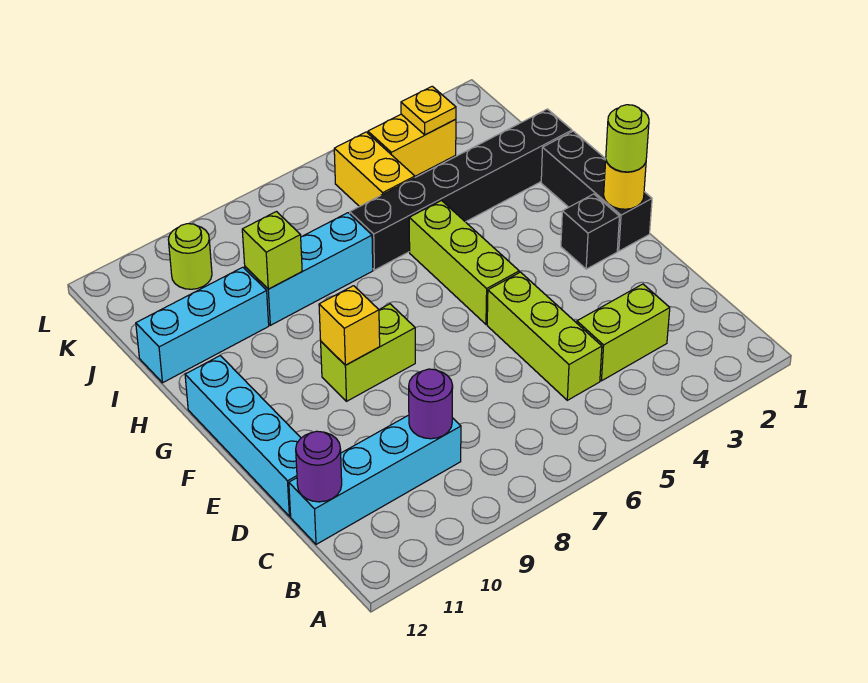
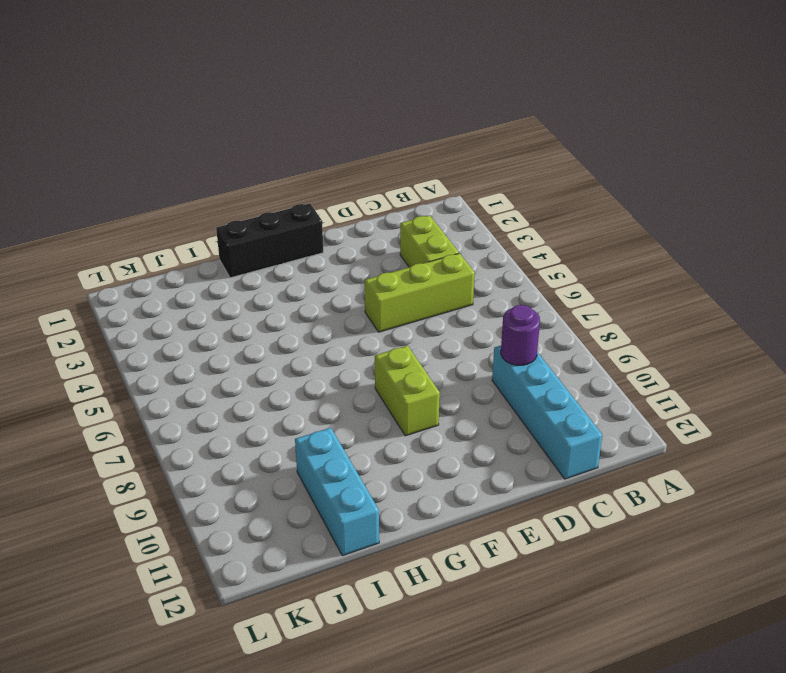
none -> cyan 1x4 brick [185,356,301,516]
none -> black 1x1 brick [561,194,619,269]
none -> lime 1x3 brick [409,201,519,324]

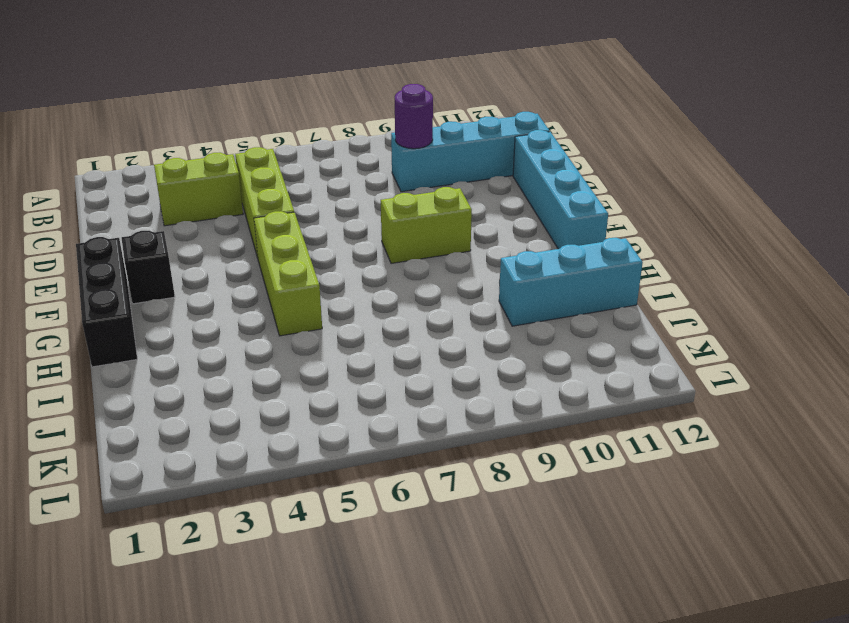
none -> black 1x6 brick [350,109,572,270]
none -> cyan 1x3 brick [245,213,373,325]
none -> yellow 1x2 brick [334,132,415,207]

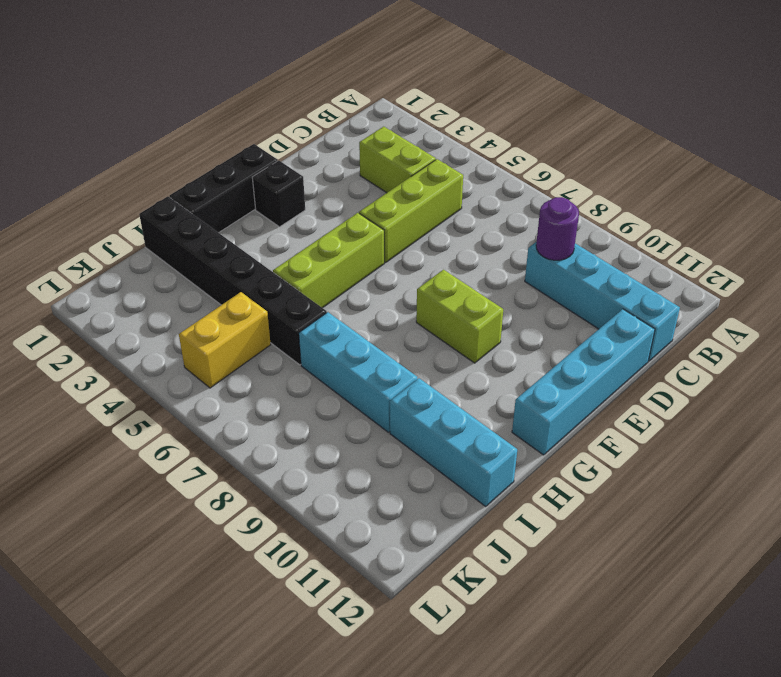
none -> yellow 1x2 brick [368,114,456,176]
none -> lime 1x1 round brick [168,224,212,289]
none -> purple 1x1 round brick [296,431,342,502]

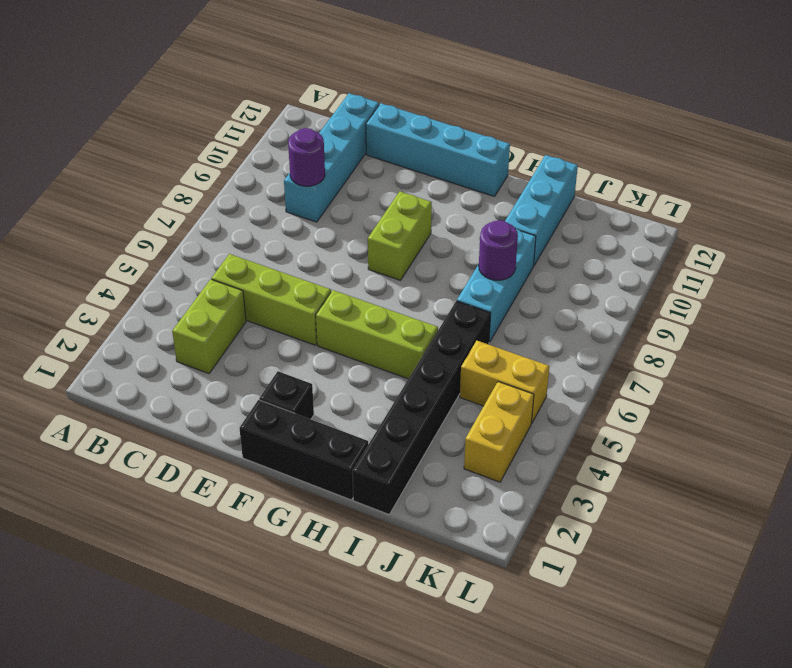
purple 1x1 round brick [478,220,518,280] -> purple 1x1 round brick moved to [296,431,342,502]
none -> lime 1x1 round brick [168,224,212,289]
none -> yellow 1x1 round brick [604,161,646,209]
none -> yellow 1x1 brick [319,286,380,365]

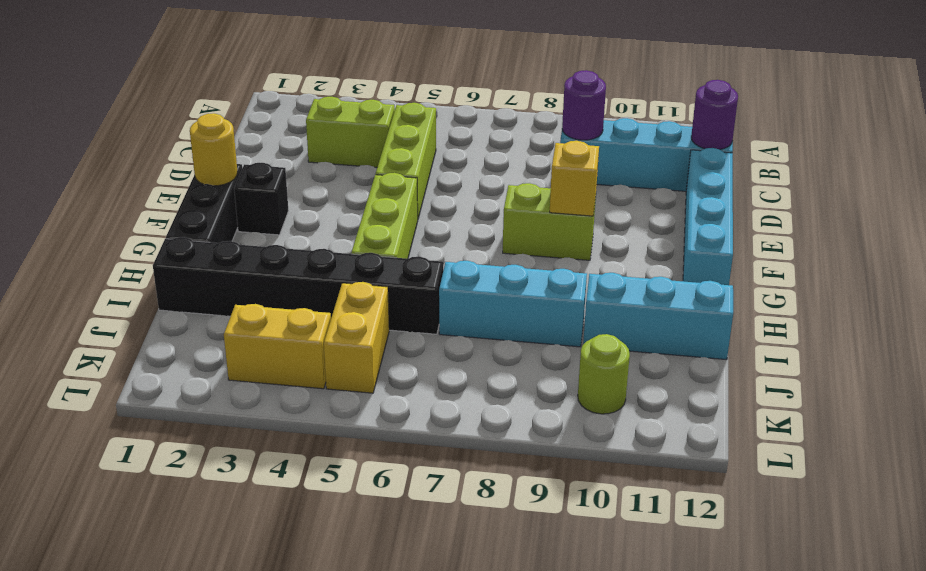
none -> lime 1x1 brick [242,212,302,289]
none -> yellow 1x1 plate [401,86,456,135]
none -> lime 1x1 round brick [606,105,649,172]

